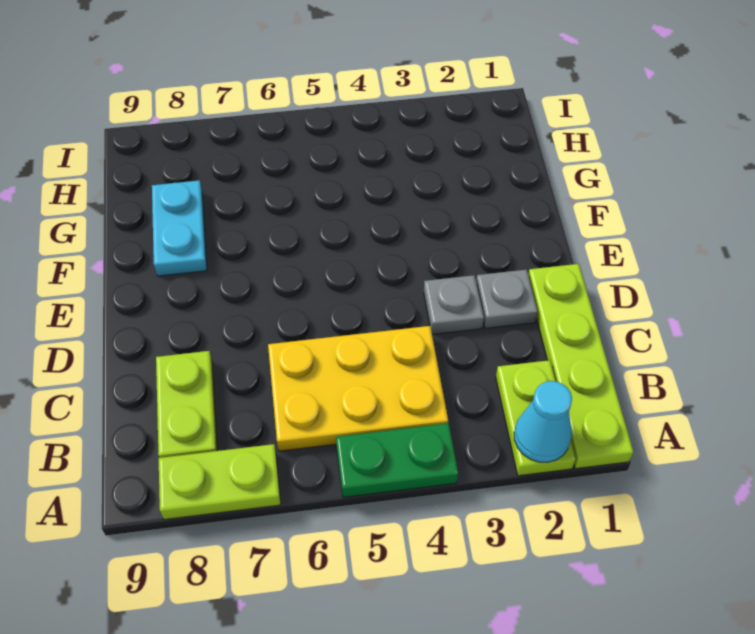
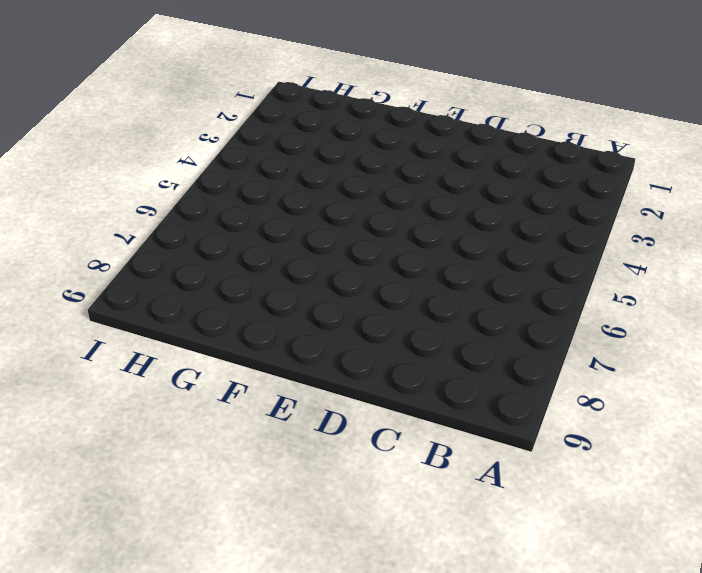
none -> lime 1x4 plate [528,264,633,469]
none -> lime 1x2 plate [496,360,576,476]

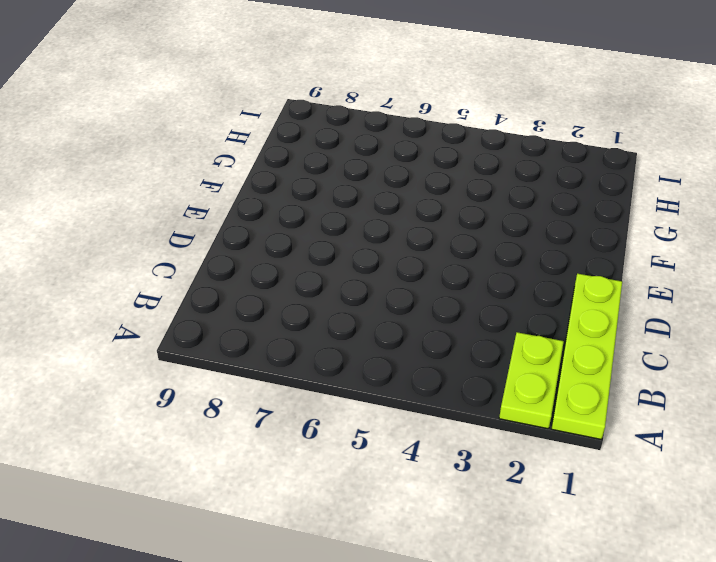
none -> green 1x2 plate [336,423,458,497]
none -> lime 1x2 plate [159,444,281,520]

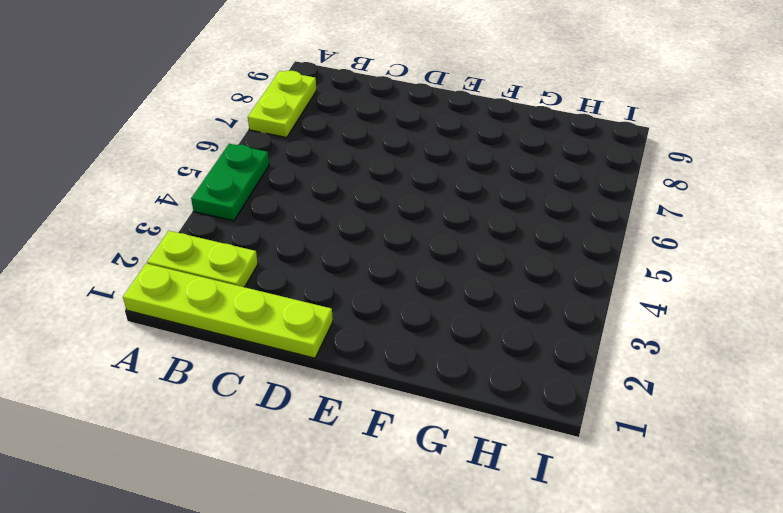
none -> yellow 2x3 plate [268,326,448,451]
none -> lime 1x2 plate [156,351,217,458]

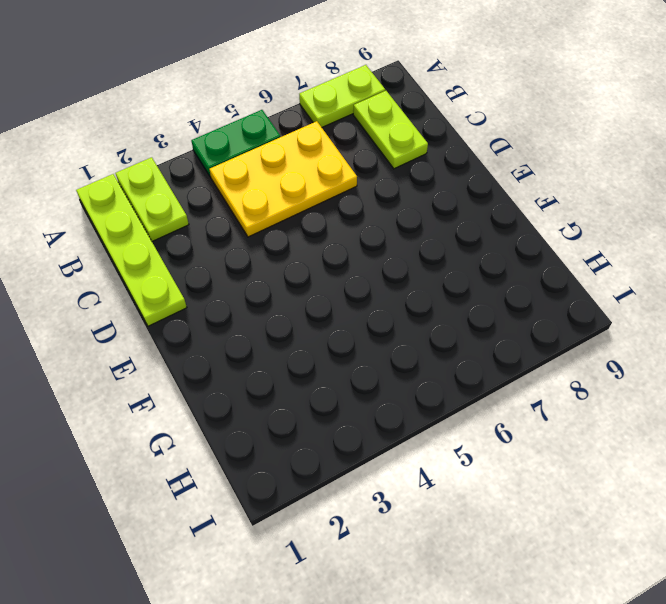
none -> grey 1x1 plate [476,270,538,329]
none -> grey 1x1 plate [424,275,484,335]

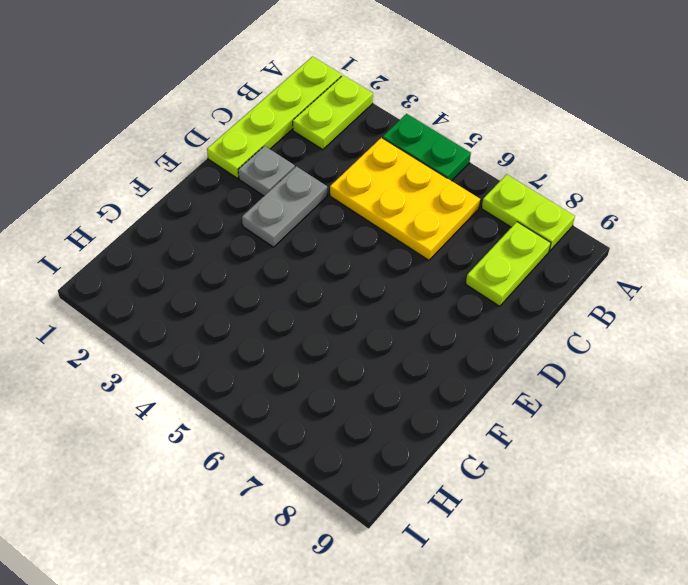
grey 1x2 plate [242,166,327,247] -> grey 1x1 plate [424,275,484,335]
none -> cyan 1x2 plate [152,180,207,276]
none -> cyan 1x1 cone [514,381,572,462]

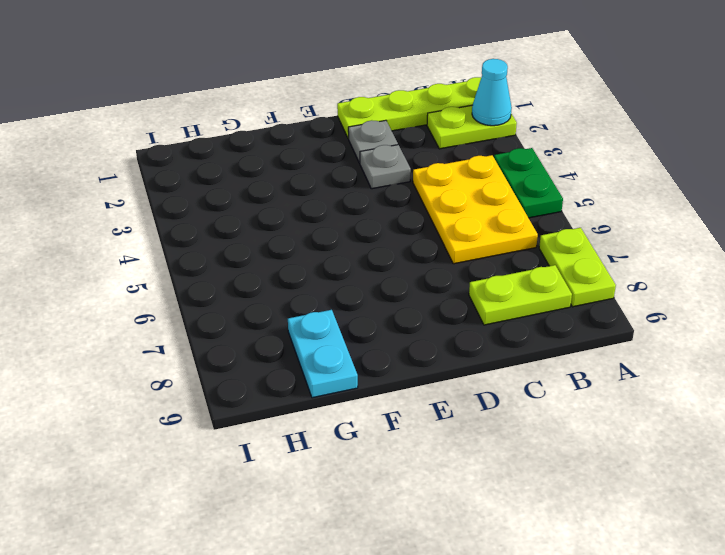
cyan 1x2 plate [288,310,358,398] -> cyan 1x2 plate turned to [152,180,207,276]

